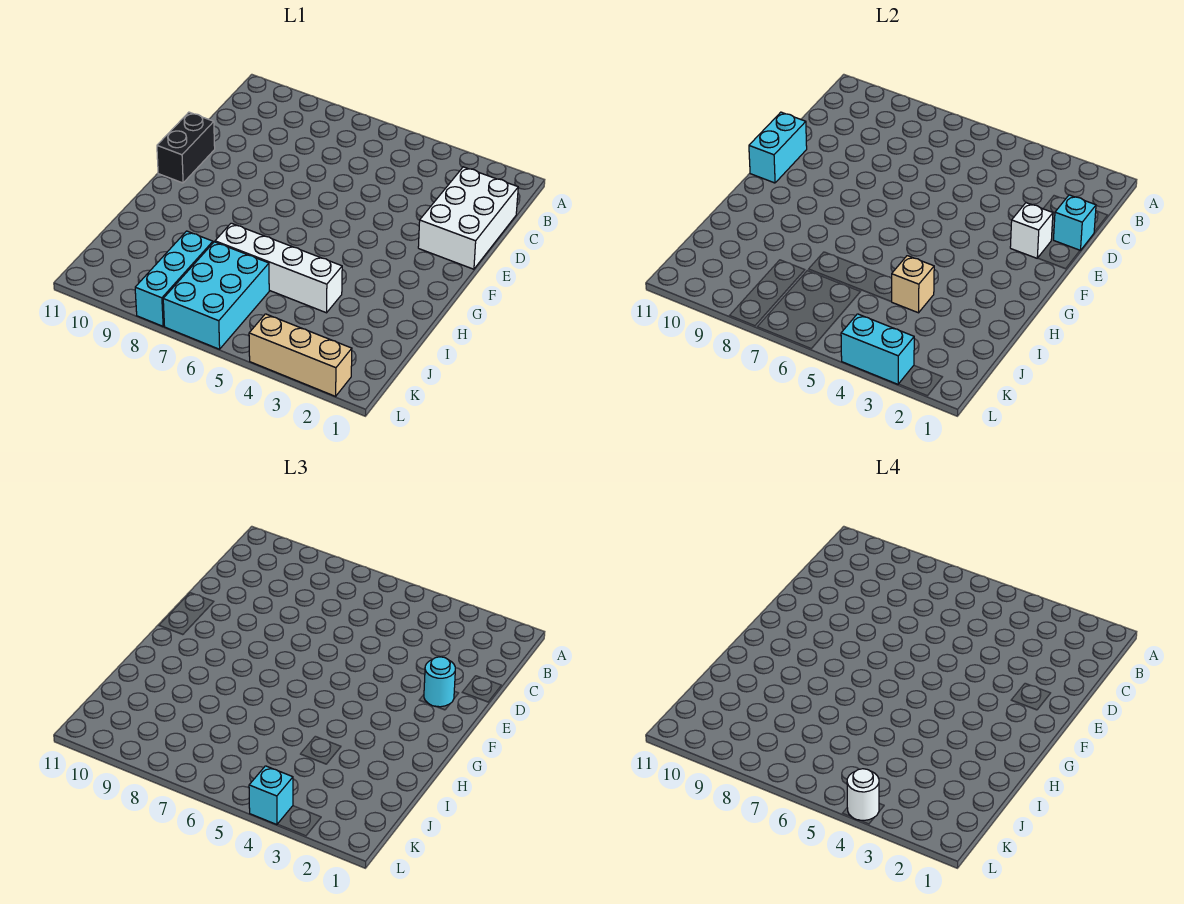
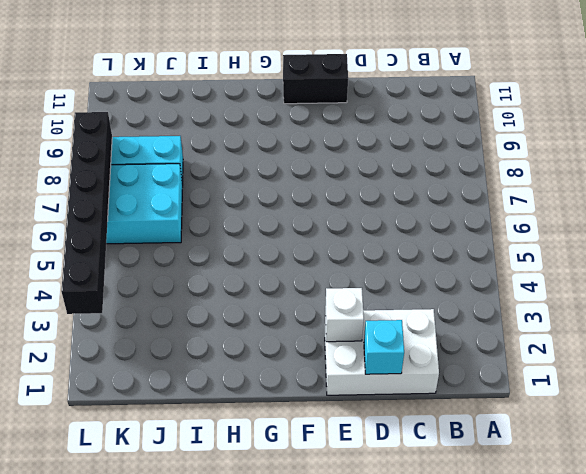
black 1x6 brick [61,112,112,314] -> cyan 1x2 brick [841,314,914,384]
none -> white 1x4 brick [215,223,342,313]
none -> tan 1x3 brick [249,314,352,396]
none -> cyan 1x2 brick [749,112,807,183]

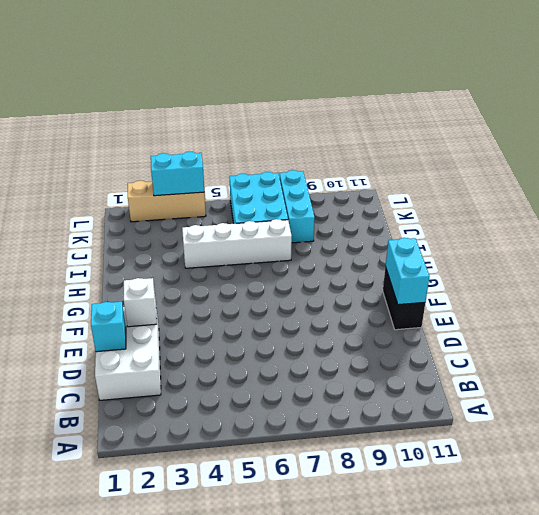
none -> tan 1x1 brick [892,256,934,313]
none -> cyan 1x1 round brick [424,657,455,707]
none -> cyan 1x1 brick [249,766,293,825]

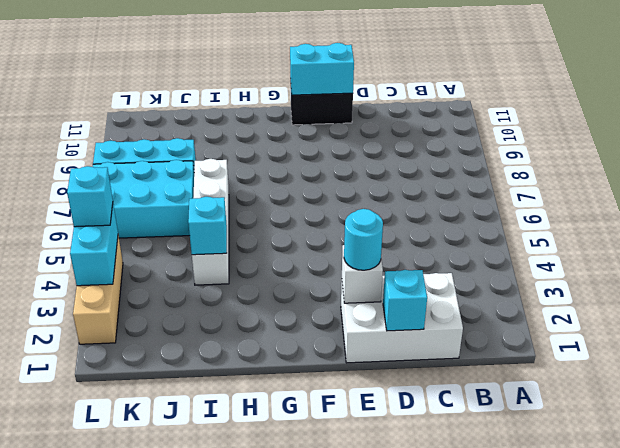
cyan 1x1 brick [188,197,227,255] -> tan 1x1 brick [892,256,934,313]
none -> white 1x1 round brick [847,769,879,820]

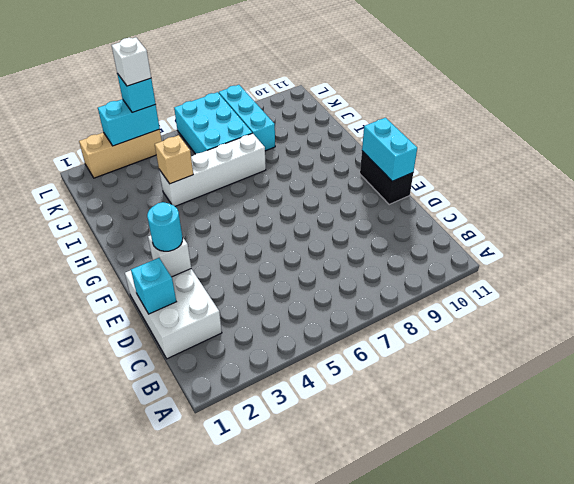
white 1x1 brick [112,37,151,86] -> white 1x1 round brick [847,769,879,820]

